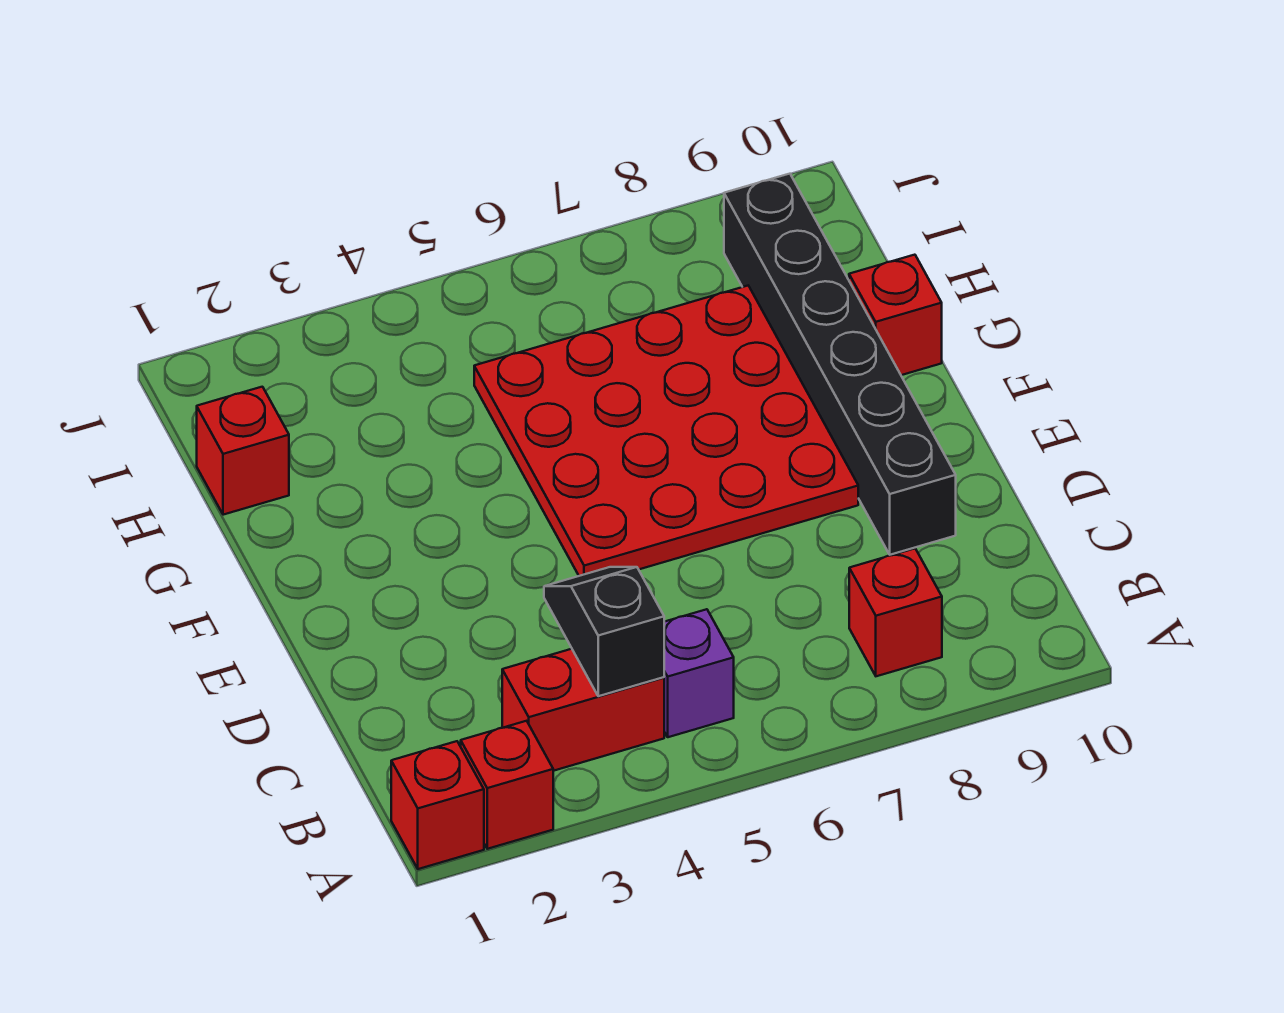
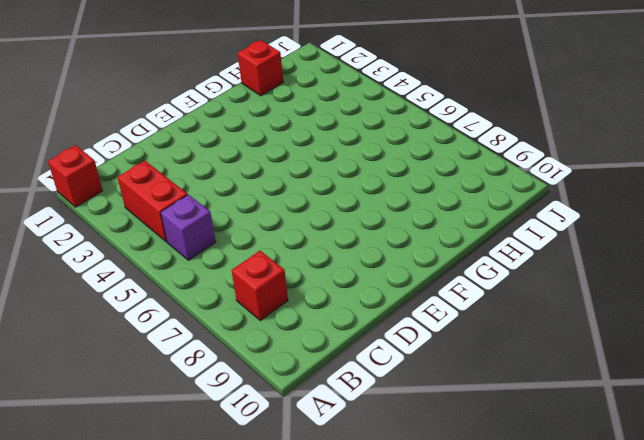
none -> red 1x1 brick [461,721,553,849]
none -> black 1x6 brick [724,174,956,555]

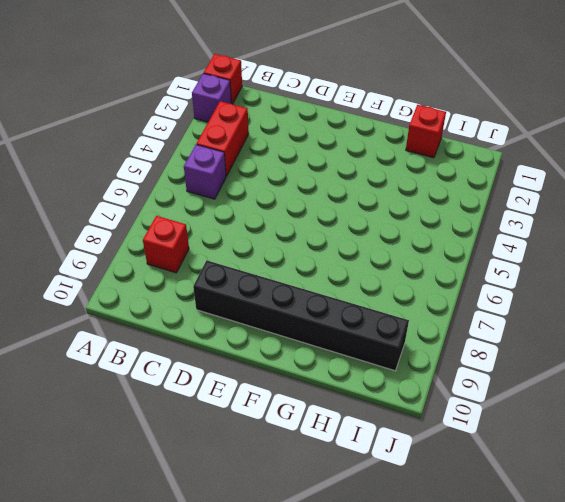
purple 1x1 brick [192,73,231,122] -> red 1x1 brick [461,721,553,849]
none -> red 4x4 plate [474,286,858,576]
none -> red 1x1 brick [849,255,942,375]

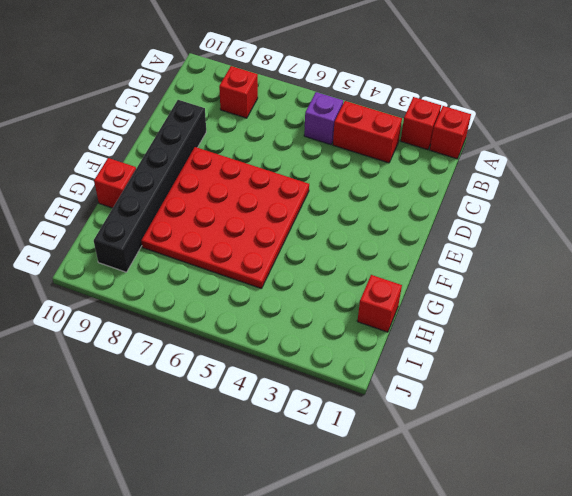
none -> black 1x2 slope [544,567,664,696]

